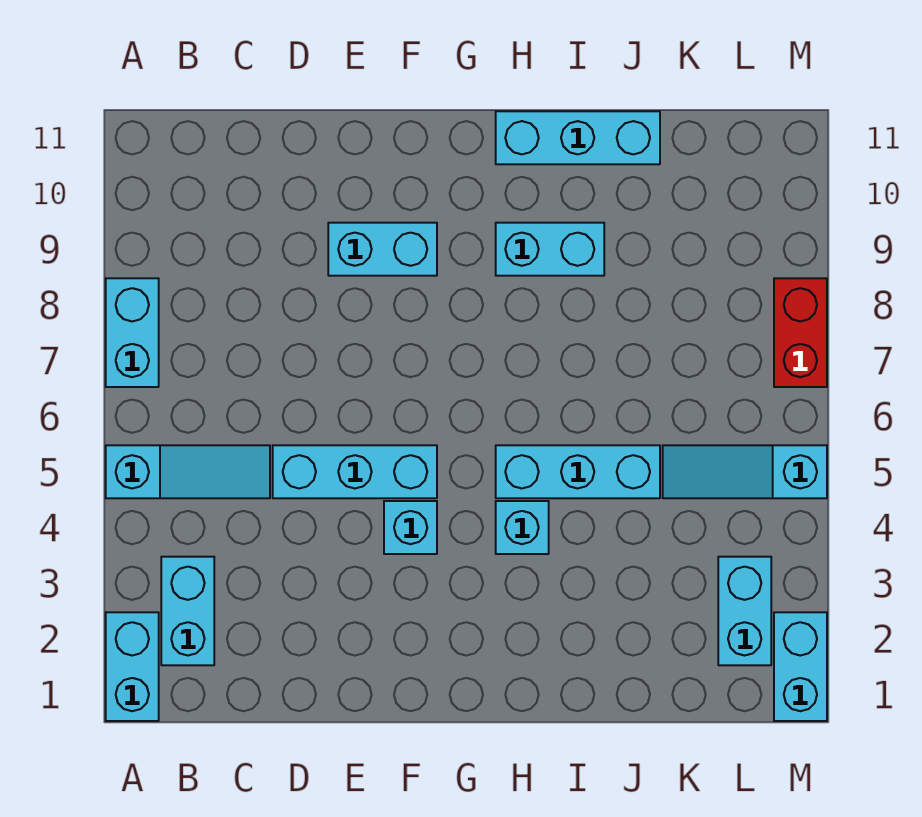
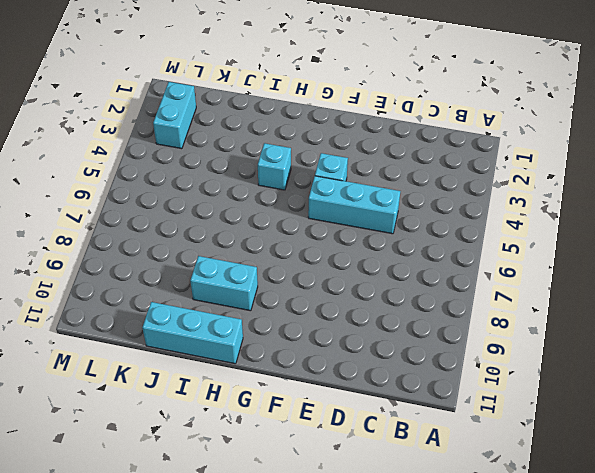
none -> cyan 1x2 brick [106,612,159,721]
none -> cyan 1x3 slope [106,445,270,498]
none -> cyan 1x2 brick [106,278,159,387]

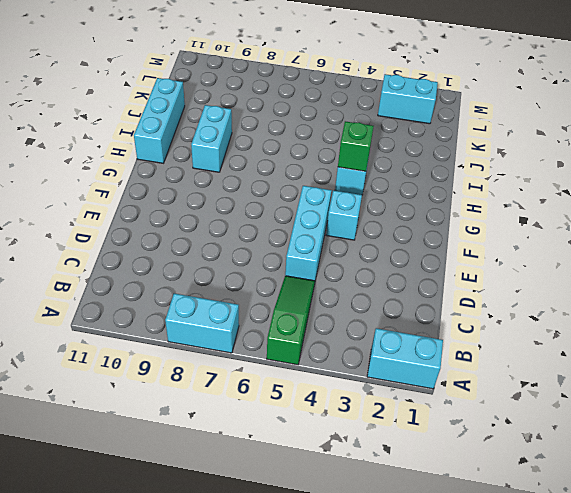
green 1x3 slope [267,276,315,365] -> cyan 1x3 slope [106,445,270,498]
green 1x1 brick [338,121,373,171] -> none
none -> cyan 1x2 brick [161,557,214,665]
none -> cyan 1x2 brick [328,223,437,276]
none -> cyan 1x3 brick [496,445,660,498]

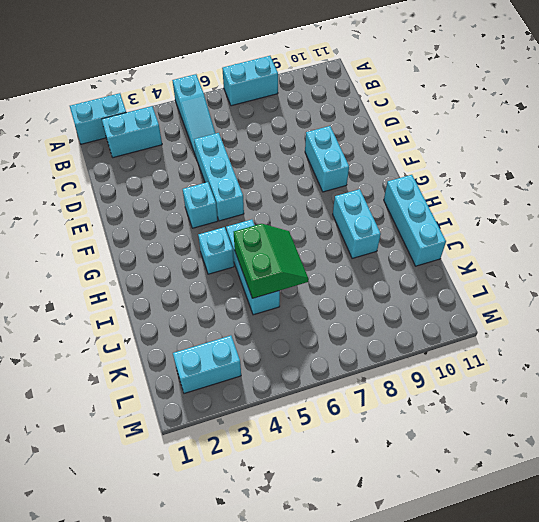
green 2x2 slope [234,224,309,298] -> none
none -> cyan 1x3 slope [663,445,827,498]
none -> cyan 1x2 brick [774,612,827,721]
none -> red 1x2 brick [774,278,827,387]

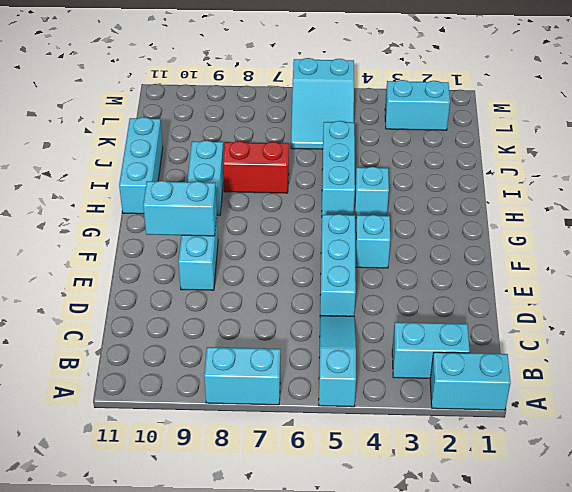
cyan 1x2 brick [143,181,217,236] -> cyan 1x2 brick moved to [774,612,827,721]
red 1x2 brick [223,141,289,193] -> red 1x2 brick moved to [774,278,827,387]
cyan 2x3 slope [291,58,354,149] -> cyan 1x3 slope [663,445,827,498]

